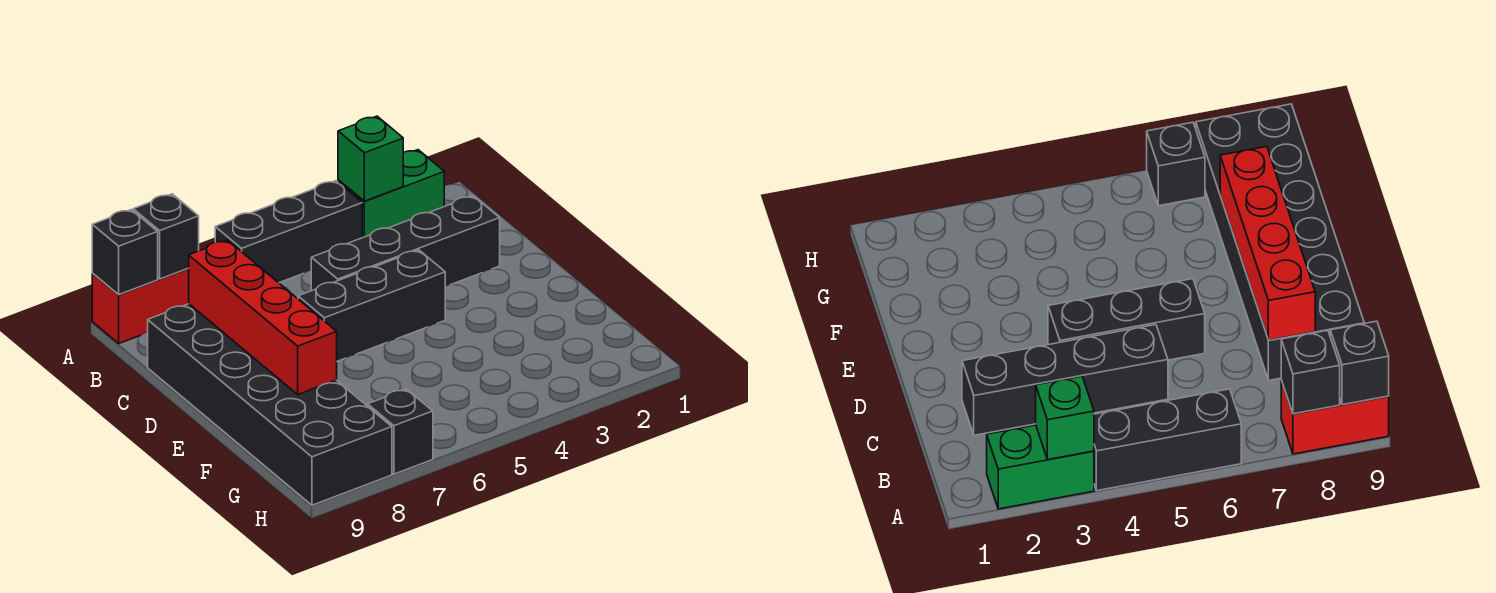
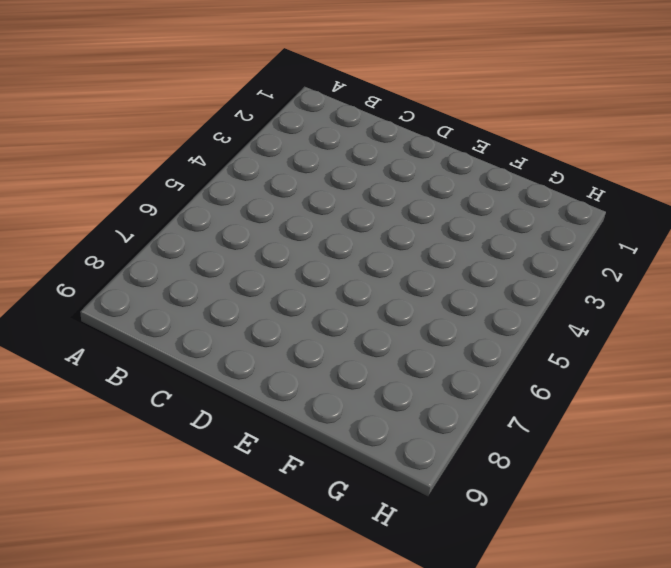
none -> green 1x2 brick [338,150,444,238]
none -> black 1x3 brick [215,181,362,283]

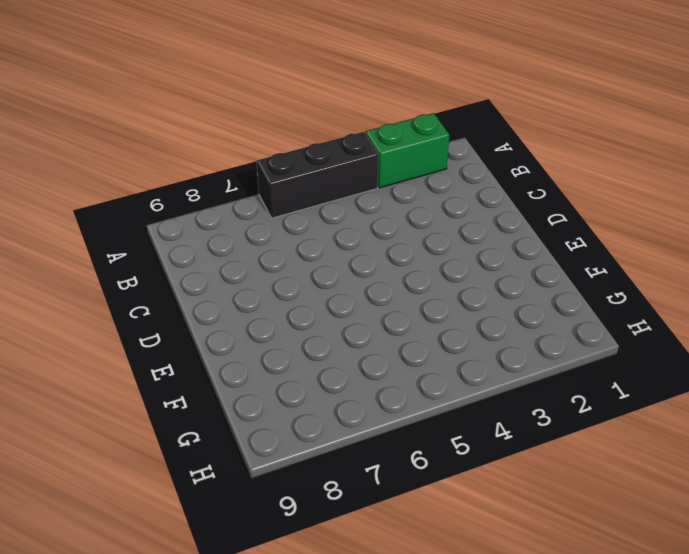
none -> red 1x2 brick [92,268,189,343]
none -> black 1x4 brick [311,196,500,291]

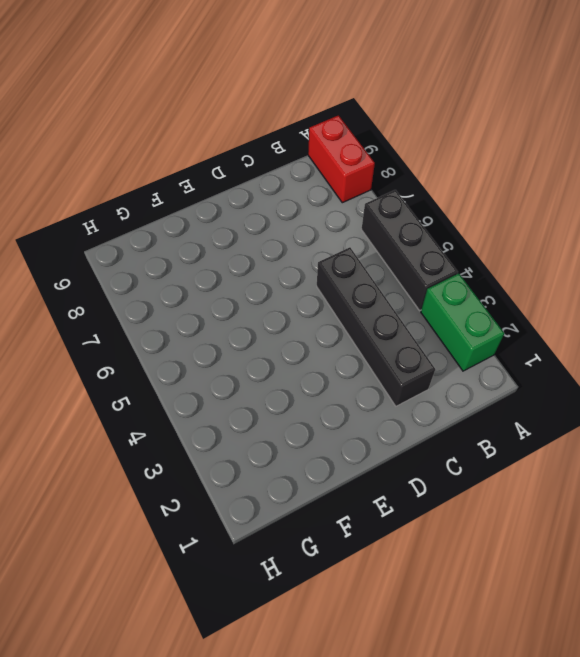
none -> black 2x6 brick [148,304,392,505]
none -> black 1x3 brick [298,250,445,361]

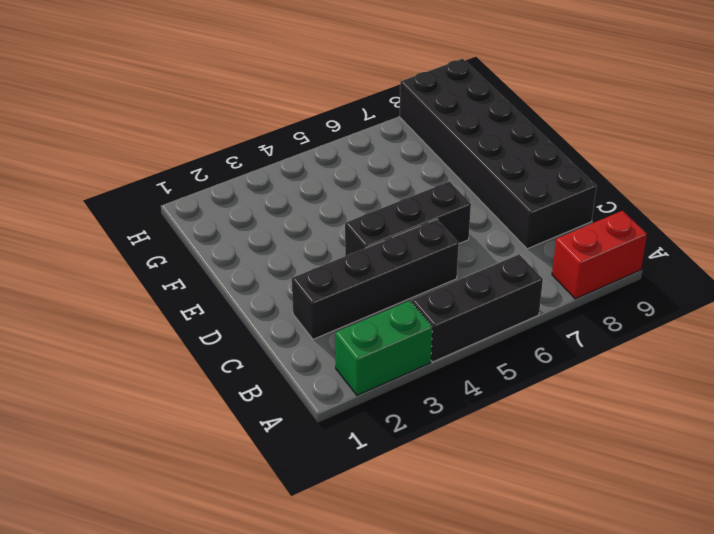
none -> black 1x1 brick [368,389,433,474]
none -> green 1x1 brick [338,116,403,201]

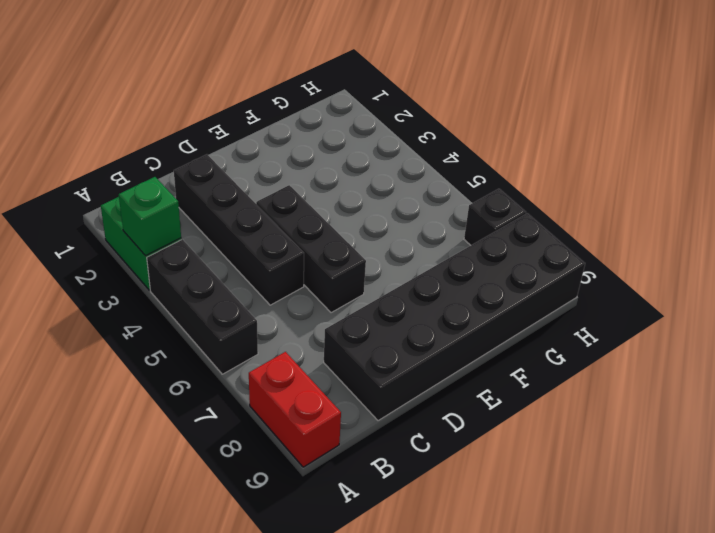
none -> black 1x1 brick [133,194,199,279]
none -> black 1x1 brick [92,210,158,294]

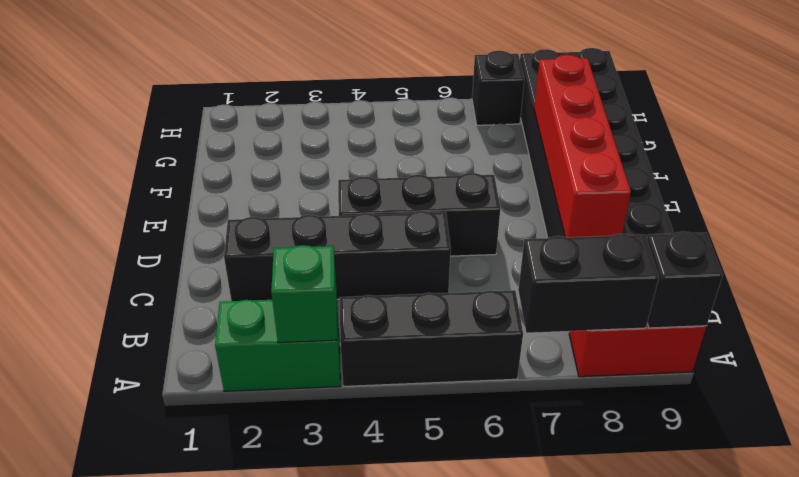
black 1x2 brick [518,234,659,333] -> black 1x1 brick [133,194,199,279]

